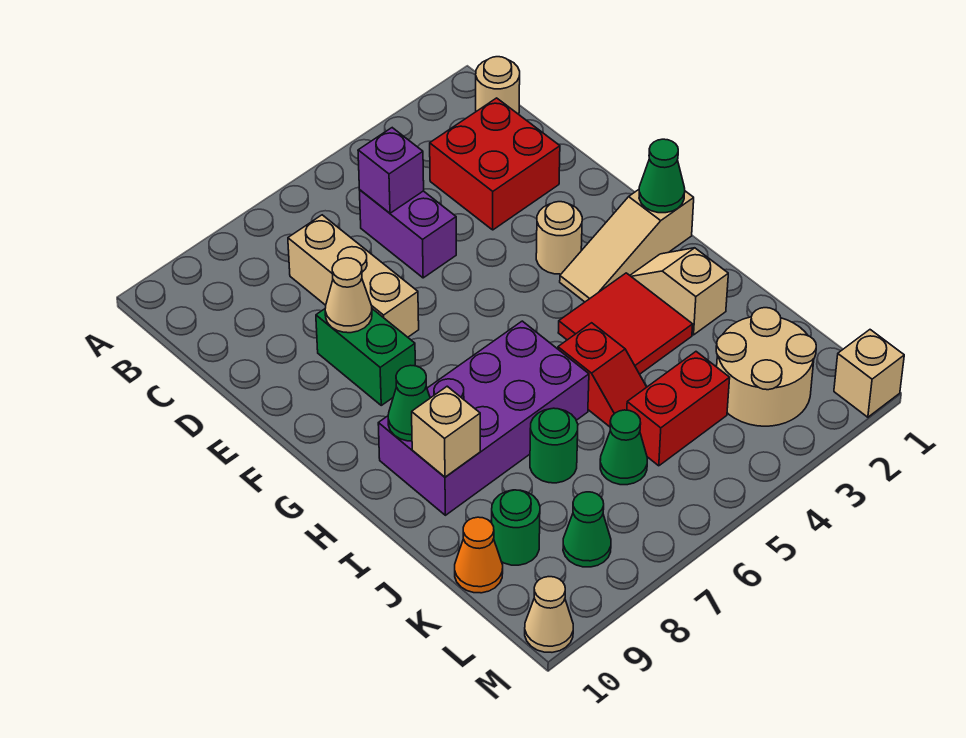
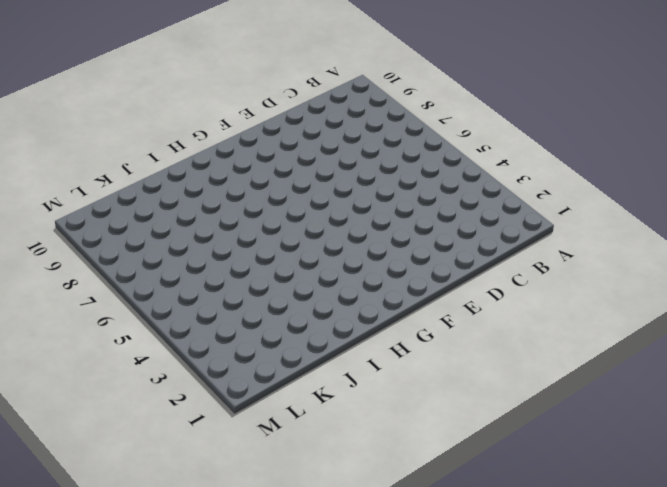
none -> tan 1x1 round brick [476,57,520,114]
none -> red 2x2 brick [430,98,560,230]
none -> purple 1x2 brick [360,190,456,278]

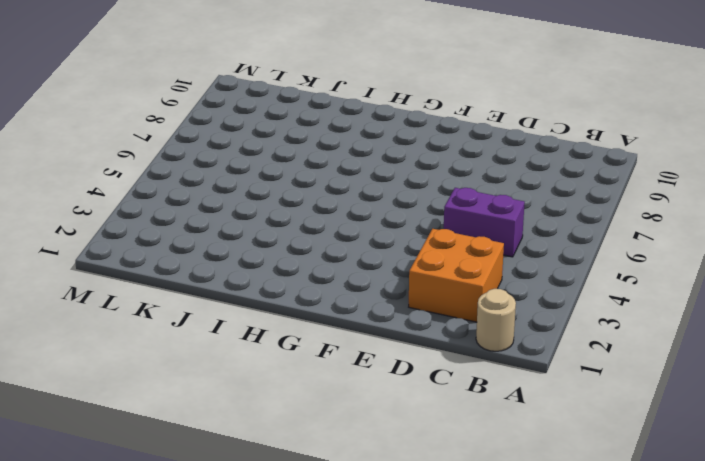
orange 2x2 brick [409,229,504,322] -> red 2x2 brick [430,98,560,230]
none -> tan 1x3 brick [288,215,419,337]
none -> green 1x2 brick [316,309,415,405]
none -> tan 1x1 round brick [536,202,582,274]

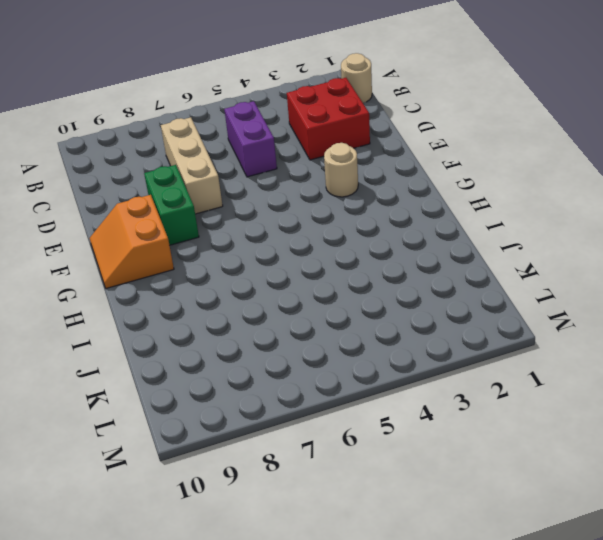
orange 2x2 slope [90,195,174,288] -> none
none -> tan 1x3 slope [560,190,694,302]
none -> tan 1x2 slope [630,248,728,335]
none -> red 2x2 tile [558,273,693,374]

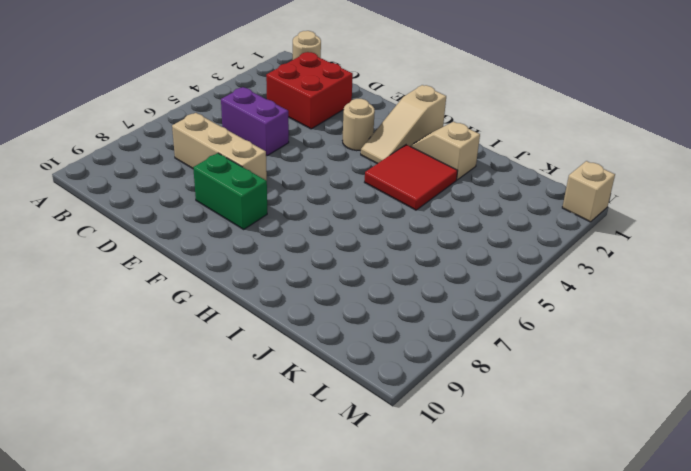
none -> purple 2x4 brick [378,321,589,515]
none -> red 1x2 slope [558,323,646,427]
none -> green 1x1 round brick [530,408,578,483]

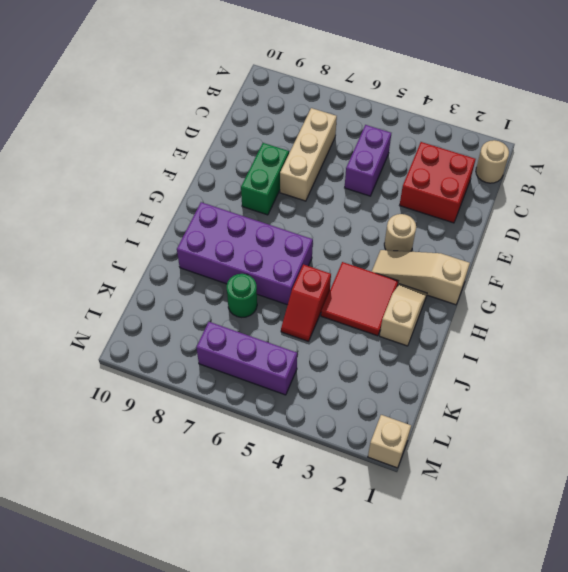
purple 1x3 brick [196,322,297,395] -> none
none -> tan 2x2 round brick [716,308,816,426]
none -> red 1x2 brick [627,352,730,466]
none -> green 1x1 cone [600,410,647,485]

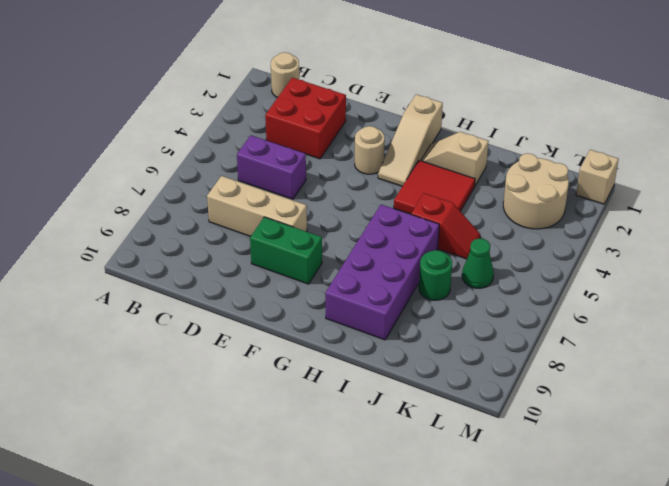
none -> red 1x2 brick [627,352,730,466]
none -> green 1x1 round brick [492,490,540,565]
none -> orange 1x1 cone [455,517,503,593]

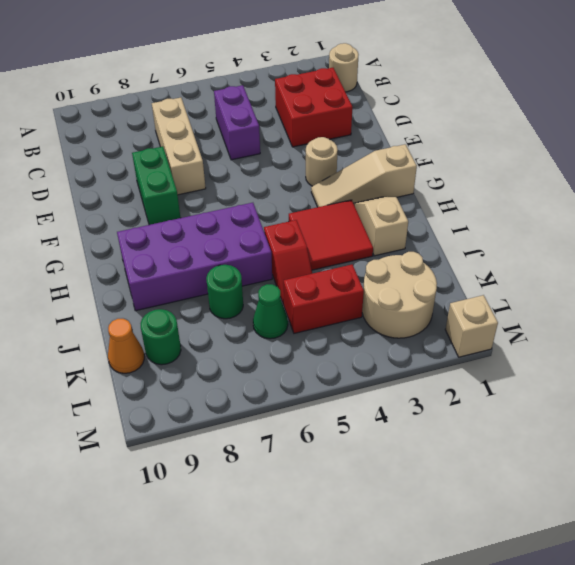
none -> green 1x1 cone [563,492,611,567]
none -> tan 1x1 cone [525,577,573,652]
none -> purple 1x1 brick [358,128,424,213]

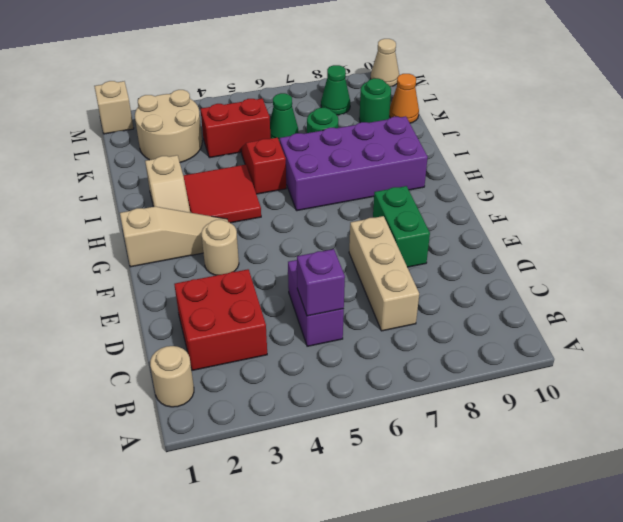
none -> tan 1x1 cone [325,258,372,333]
none -> green 1x1 cone [639,139,685,213]
none -> green 1x1 cone [388,365,430,441]

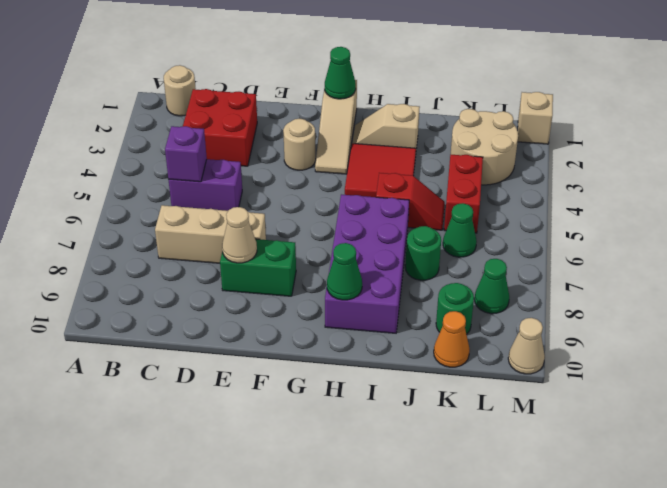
none -> tan 1x1 brick [412,386,480,477]

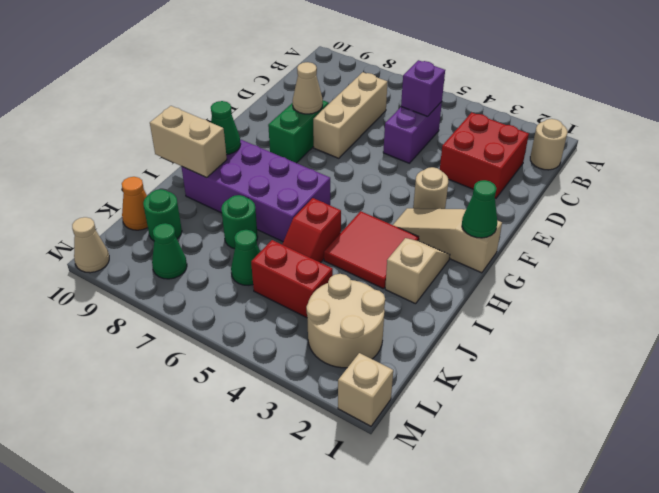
tan 1x2 brick [150,106,227,178] -> tan 1x1 brick [412,386,480,477]

